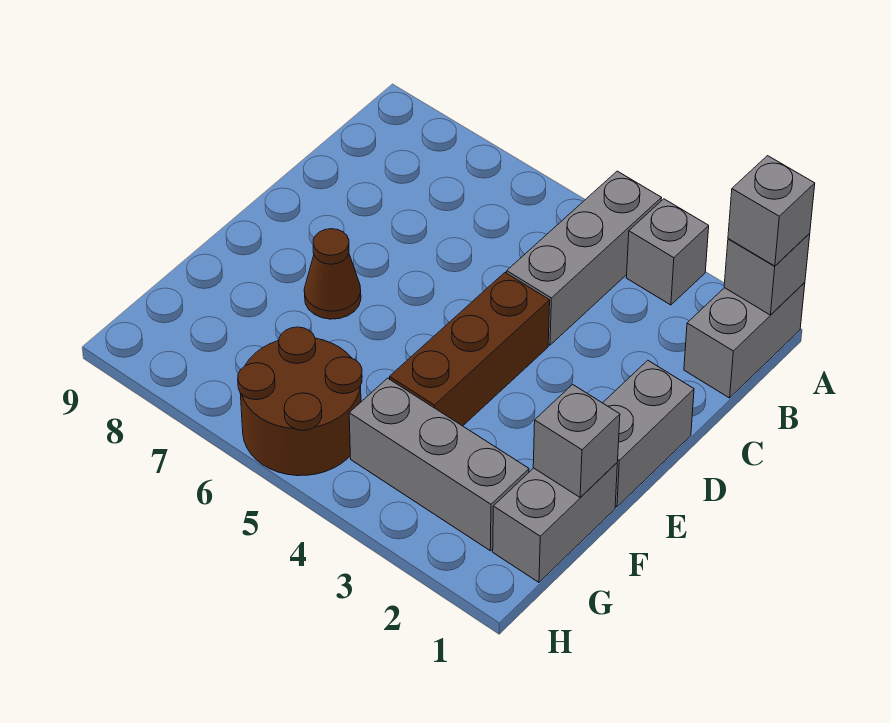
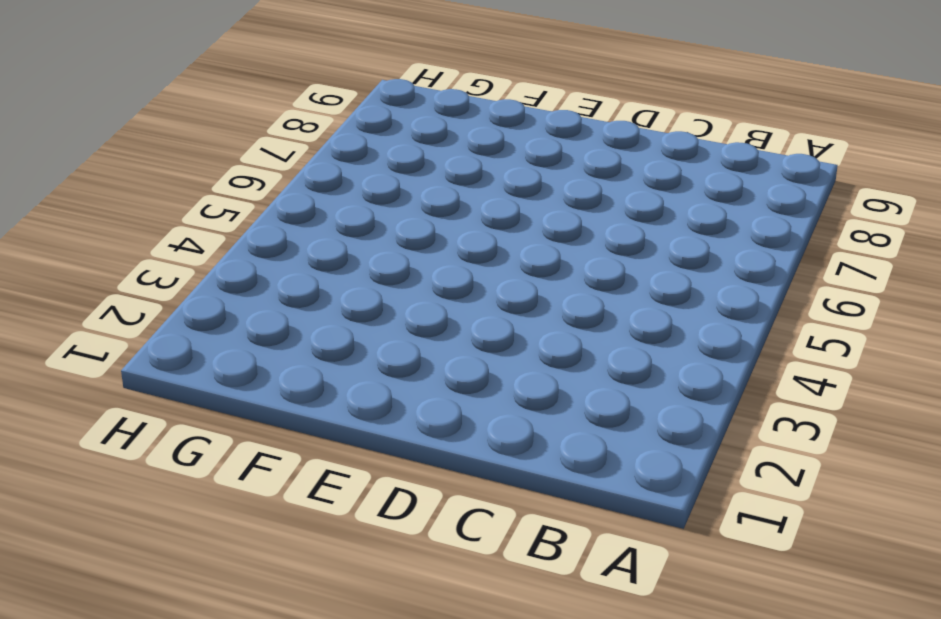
none -> grey 1x2 brick [684,282,805,398]
none -> grey 1x1 brick [626,199,709,305]
none -> grey 1x3 brick [507,171,661,345]

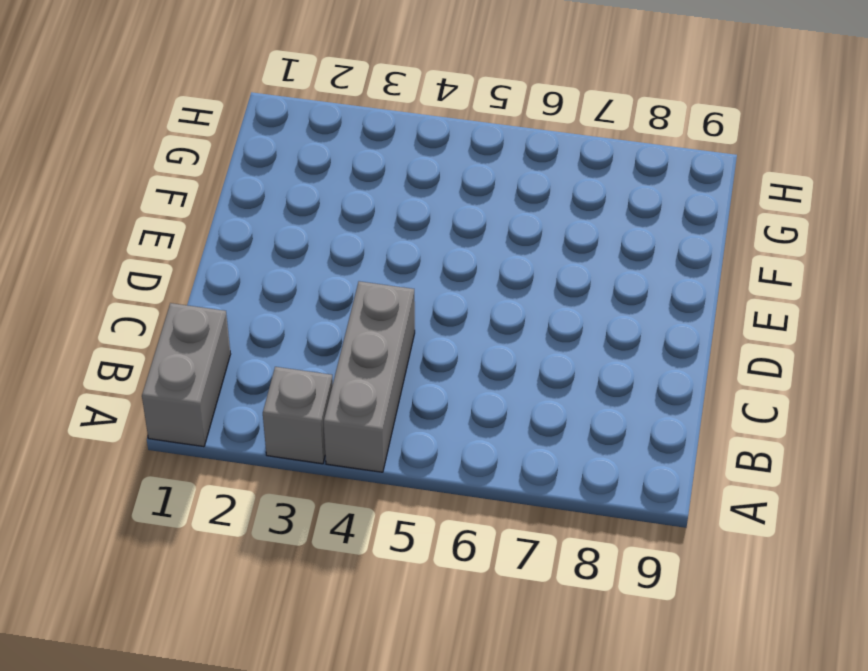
none -> grey 1x2 brick [603,360,694,507]
none -> brown 1x3 brick [390,273,550,426]
none -> brown 1x1 cone [304,229,361,319]

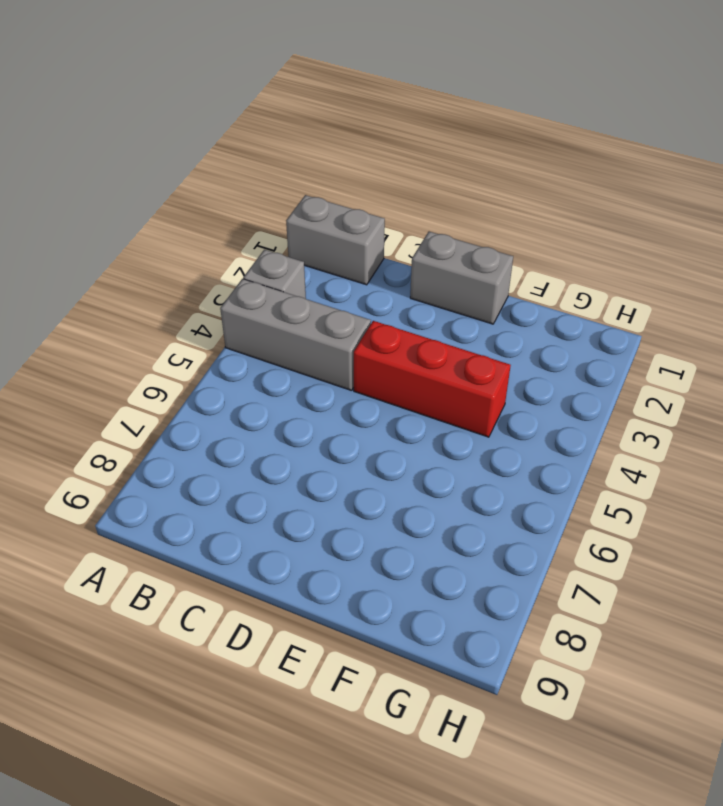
red 1x3 brick [354,321,511,437] -> brown 1x3 brick [390,273,550,426]
none -> brown 1x1 cone [304,229,361,319]
none -> grey 1x2 brick [493,463,617,582]
none -> grey 1x3 brick [349,378,529,551]

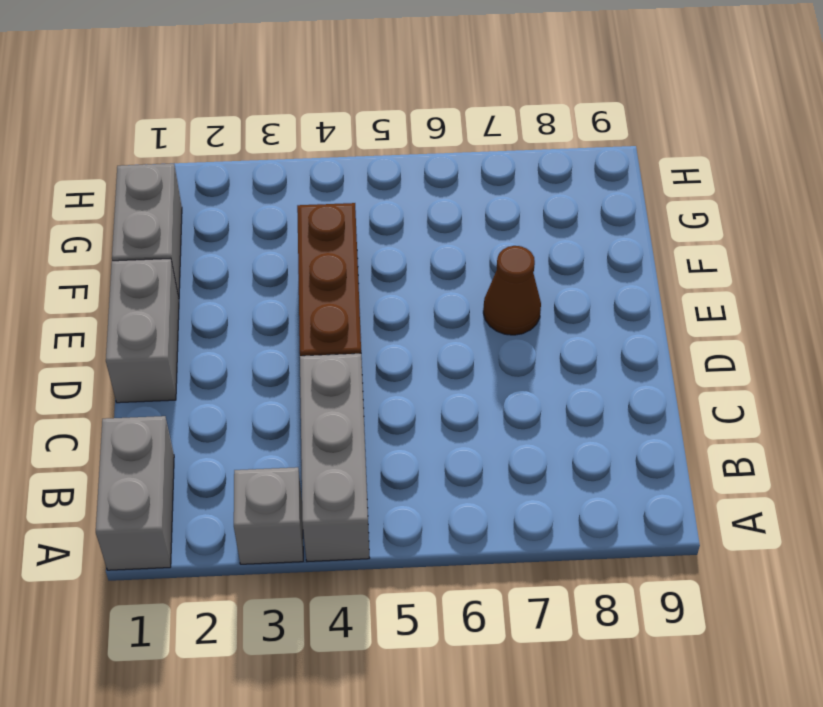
none -> grey 1x3 brick [349,378,529,551]
none -> brown 2x2 round brick [238,327,362,476]
none -> grey 1x1 brick [724,234,810,315]

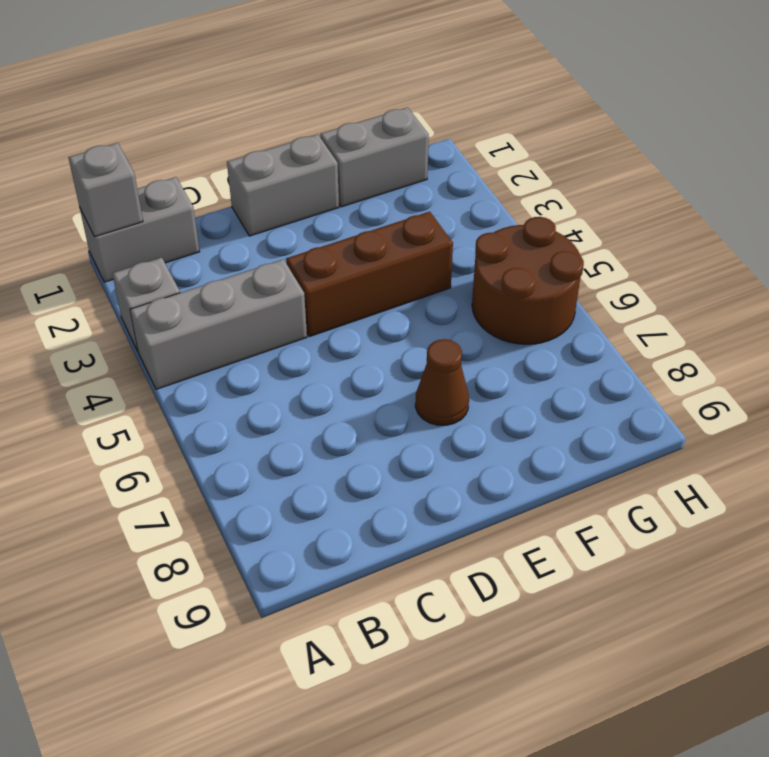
none -> grey 1x3 brick [349,378,529,551]
none -> grey 1x1 brick [533,384,620,497]
none -> grey 1x1 brick [728,156,815,266]

